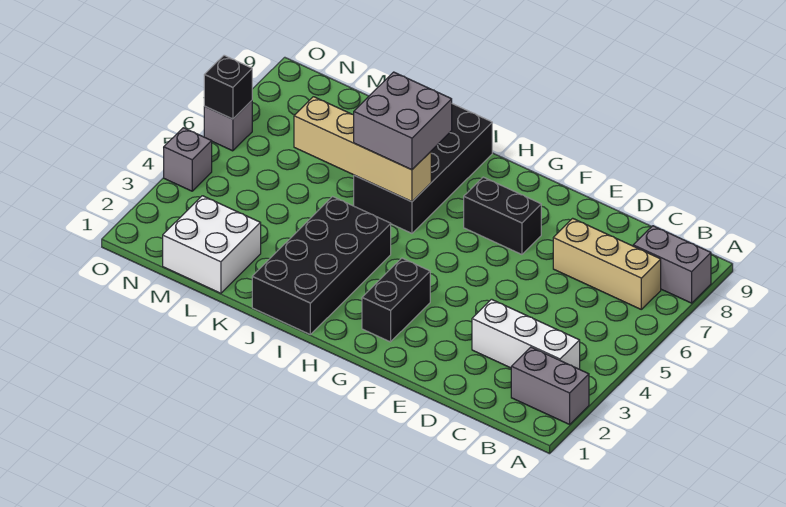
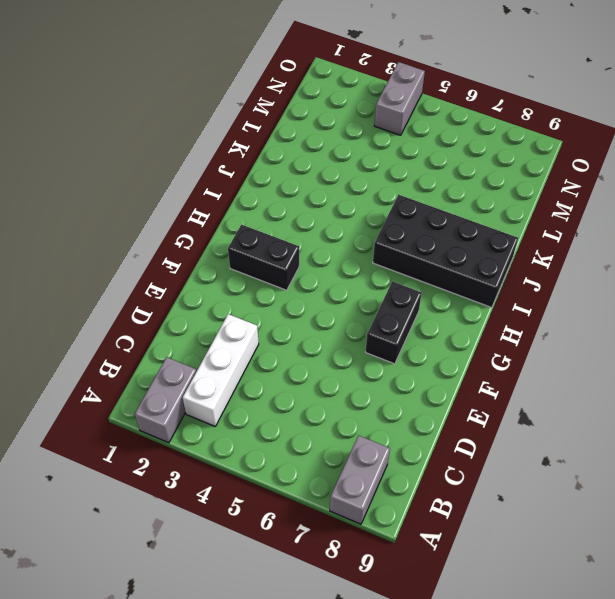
grey 1x2 brick [374,62,425,135] -> grey 1x1 brick [164,128,212,191]
none -> tan 1x3 brick [553,218,661,309]
none -> black 2x4 brick [252,197,391,334]
none -> white 2x2 brick [163,196,261,293]

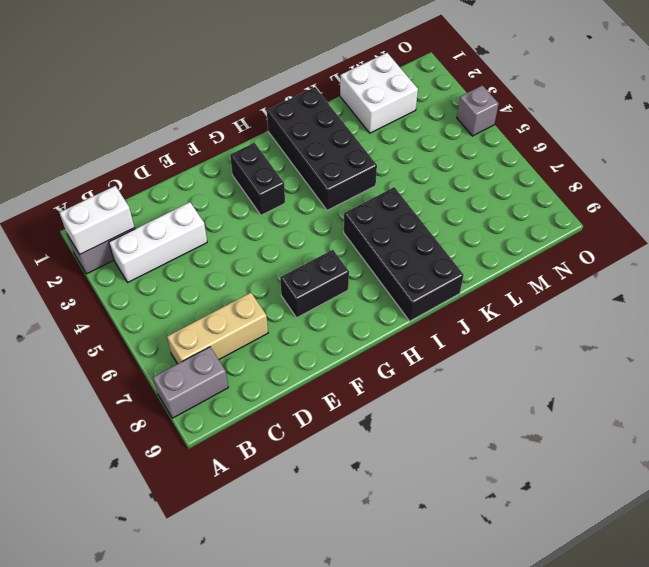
white 1x2 brick [60,186,135,255] -> none
none -> grey 1x1 brick [204,101,252,151]
none -> tan 1x4 brick [294,97,431,202]
none -> black 1x1 brick [204,55,252,119]

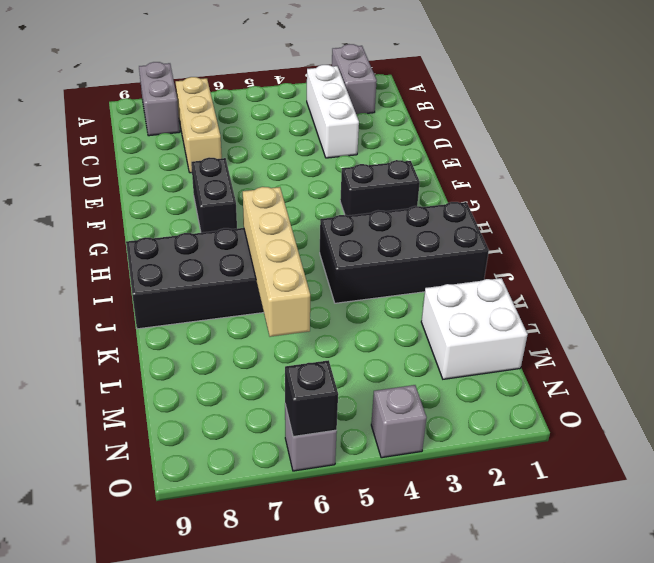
none -> grey 2x2 brick [354,72,452,170]

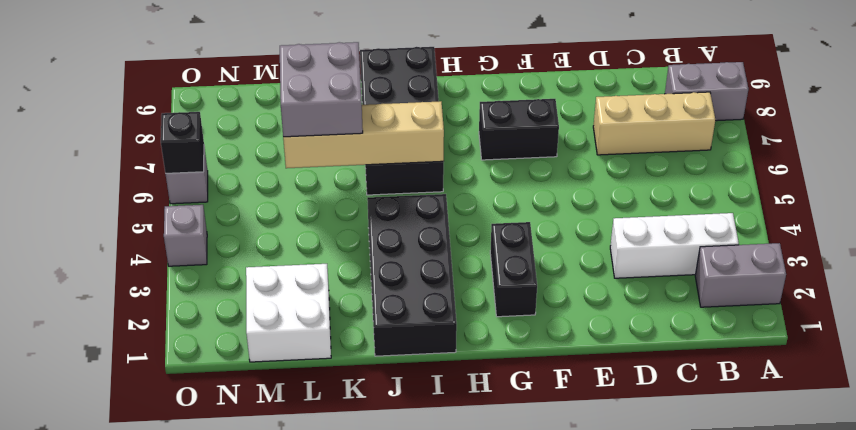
grey 2x2 brick [280,42,363,137] -> grey 2x2 brick moved to [354,72,452,170]

